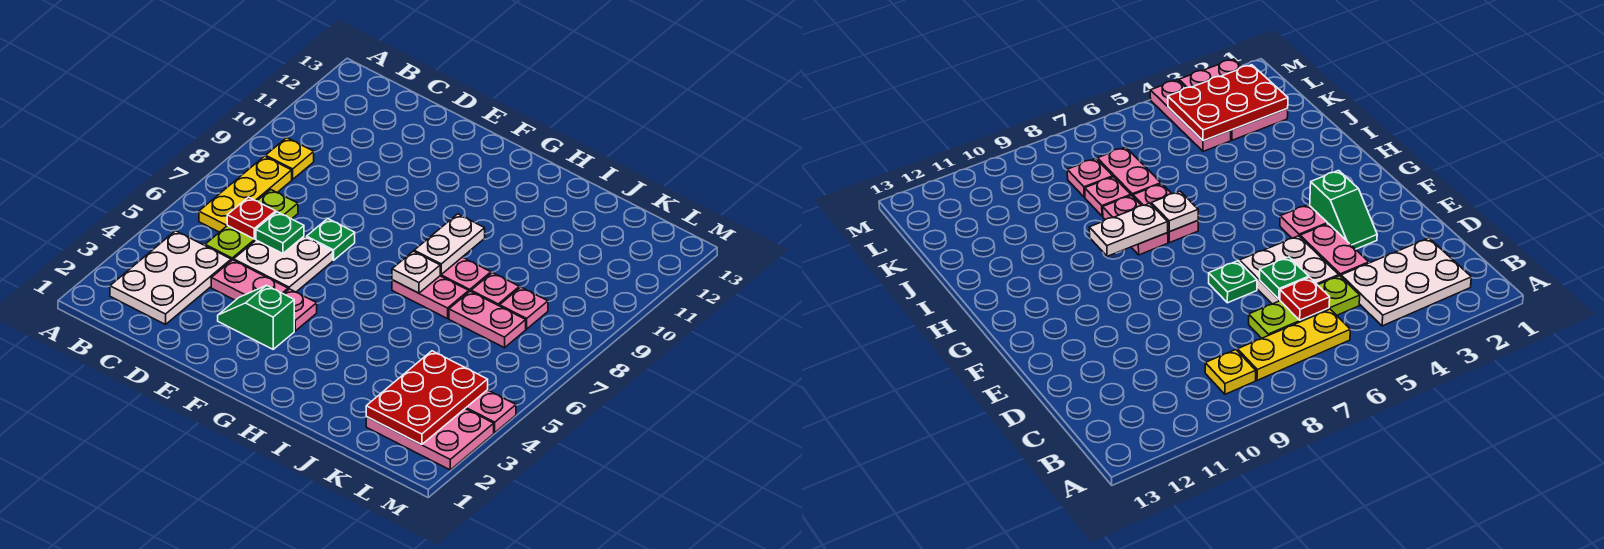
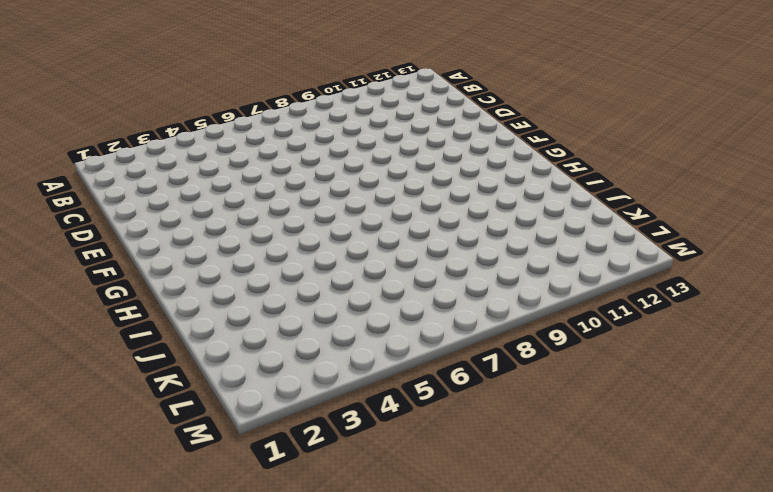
none -> white 2x3 plate [110,231,231,325]
none -> yellow 1x3 plate [199,156,292,232]
none -> yellow 1x1 plate [266,138,314,179]

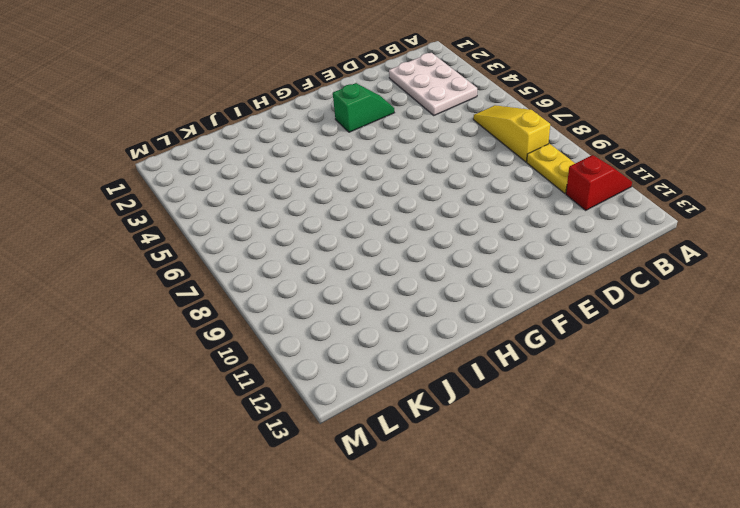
red 1x2 slope [566,155,632,210] -> none
yellow 1x3 slope [473,105,550,162] -> yellow 1x3 plate [199,156,292,232]
yellow 1x2 plate [527,144,575,194] -> yellow 1x1 plate [266,138,314,179]
none -> lime 1x3 plate [205,190,298,261]
none -> pink 1x2 plate [211,260,288,300]
none -> white 2x2 plate [234,237,333,292]

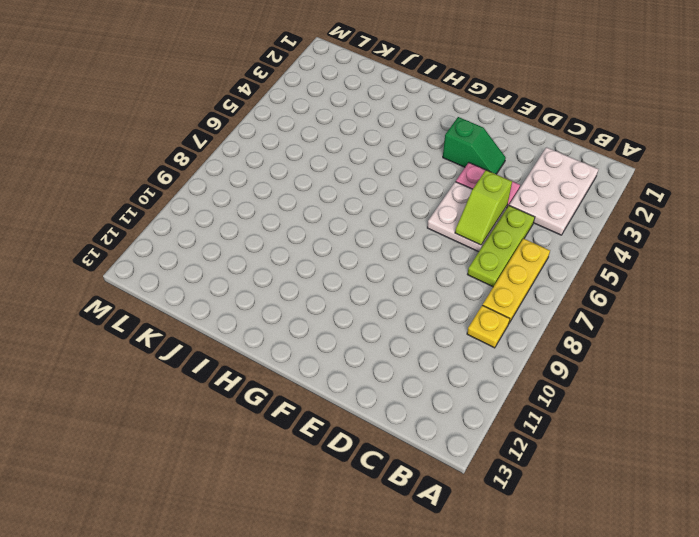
lime 1x2 slope [455,170,512,245] -> green 1x1 plate [256,212,304,254]
none -> green 1x1 plate [307,219,355,260]
none -> pink 1x1 plate [284,289,317,331]
none -> pink 1x2 plate [392,276,469,319]

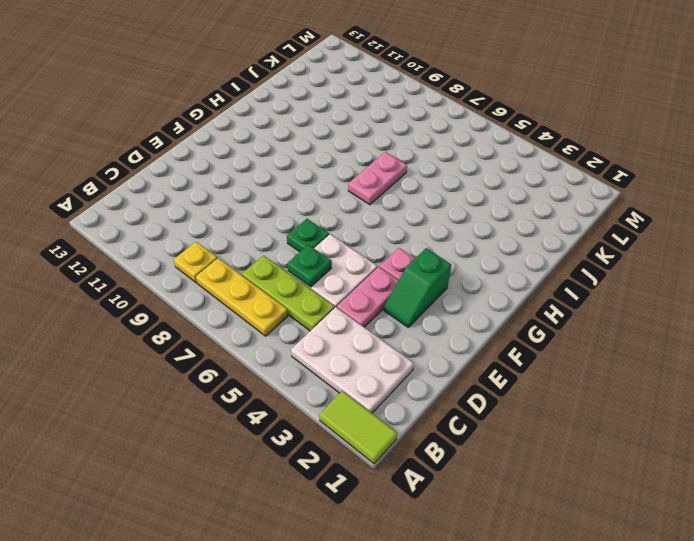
lime 1x2 tile [319,391,397,464] -> none
none -> pink 1x2 plate [440,257,491,292]
none -> pink 1x2 plate [449,291,526,348]
none -> pink 1x1 plate [471,273,519,306]

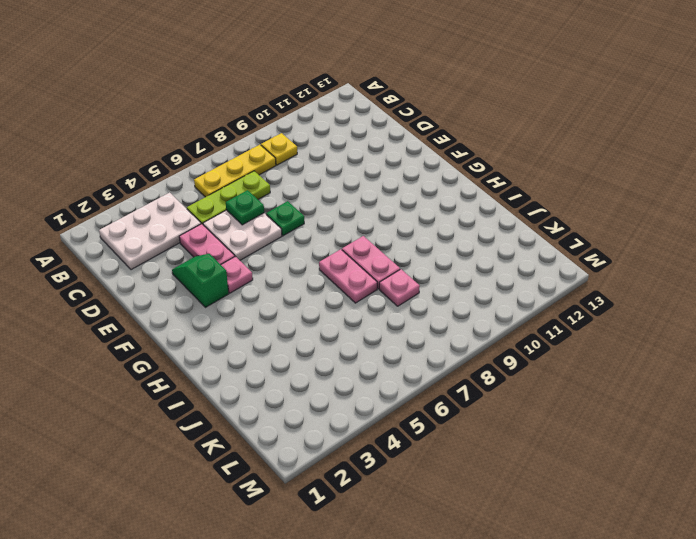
none -> pink 1x2 plate [449,291,526,348]
none -> pink 2x3 plate [366,409,494,470]
none -> pink 1x3 plate [465,390,516,433]

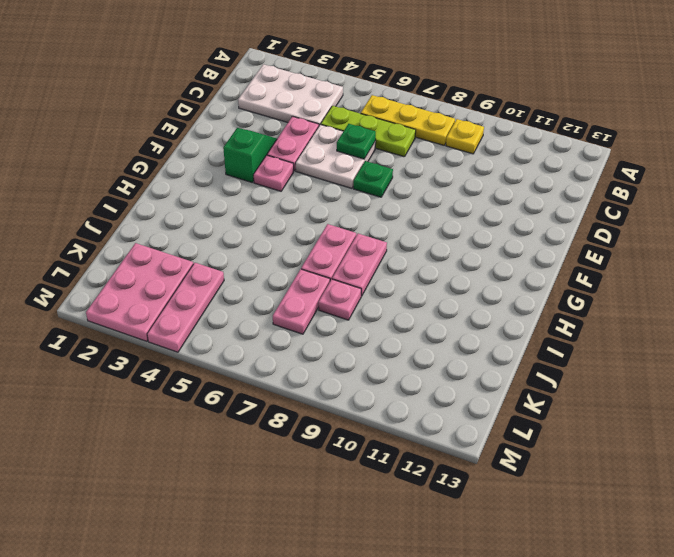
none -> pink 1x1 plate [500,287,548,329]
none -> red 1x1 plate [227,197,276,239]
none -> white 1x1 plate [392,251,441,293]

